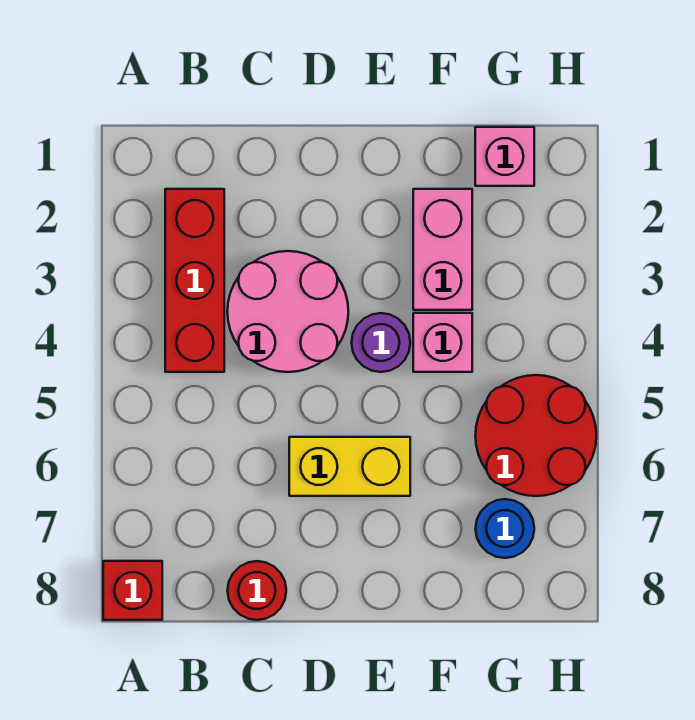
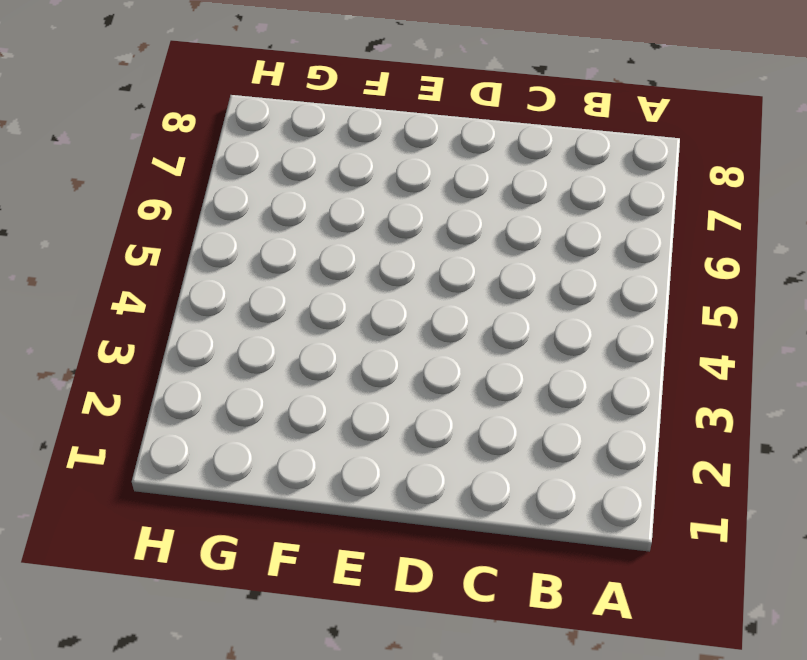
none -> red 1x1 brick [103,561,162,620]
none -> red 1x3 brick [165,189,224,372]

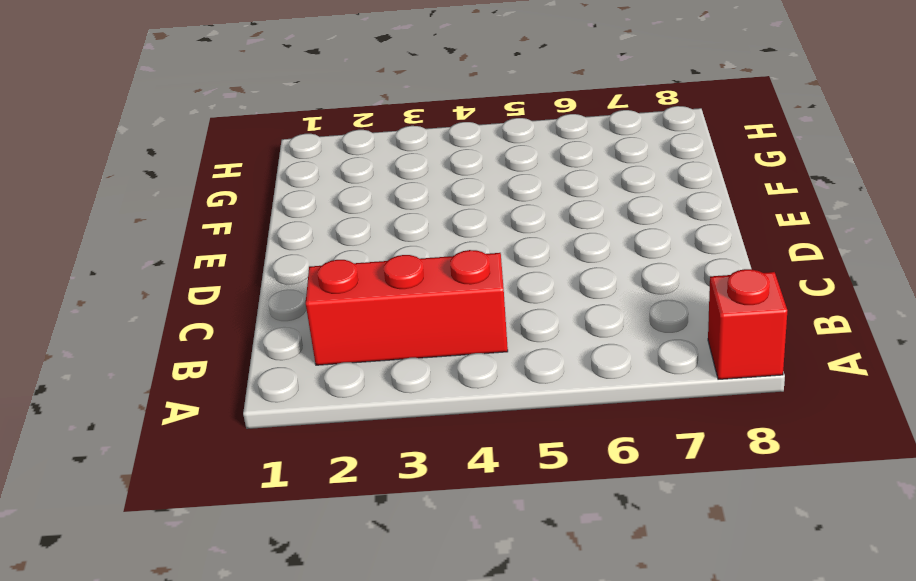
none -> pink 2x2 round brick [227,251,348,372]
none -> red 1x1 round brick [227,561,286,620]

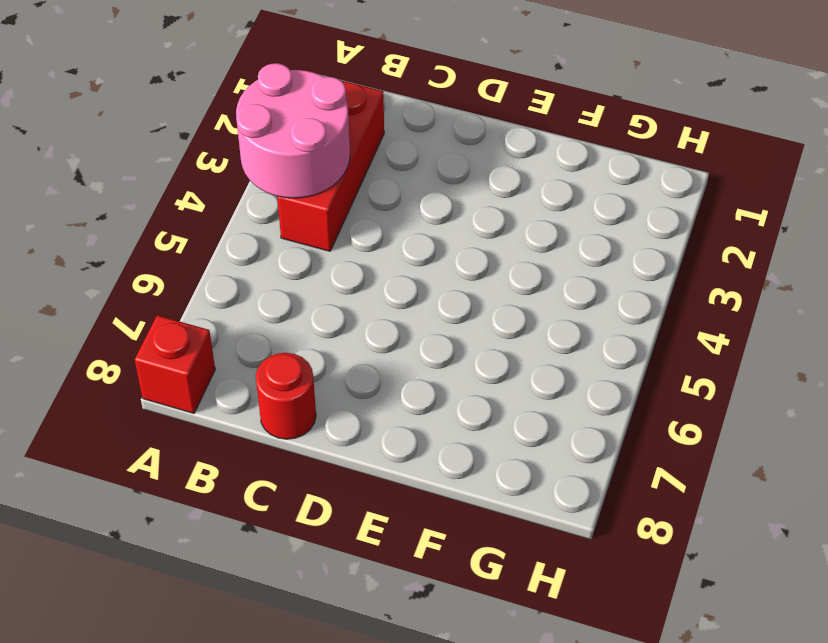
pink 2x2 round brick [236,63,350,198] -> pink 2x2 round brick moved to [227,251,348,372]
none -> yellow 1x2 brick [289,437,410,496]
none -> purple 1x1 round brick [351,313,410,372]

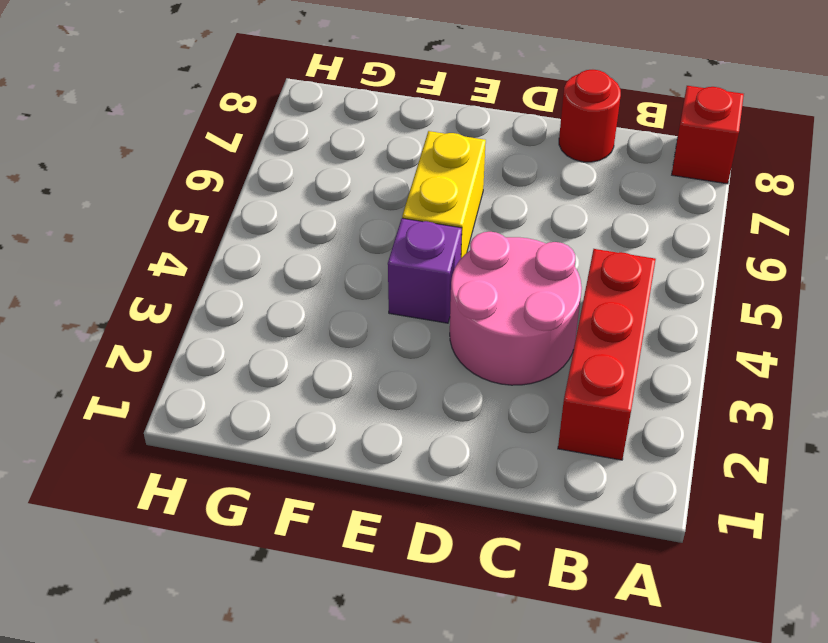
purple 1x1 brick [388,218,462,323] -> purple 1x1 round brick [351,313,410,372]
yellow 1x2 brick [402,131,486,258] -> yellow 1x2 brick turned to [289,437,410,496]
none -> pink 1x2 brick [413,189,472,310]
none -> pink 1x1 brick [413,313,472,372]

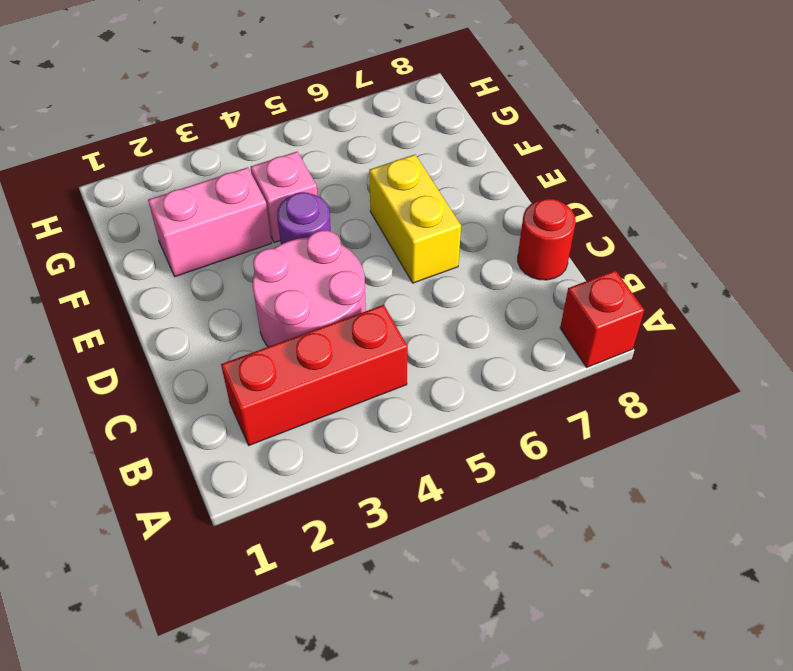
none -> pink 1x1 brick [475,127,534,186]
none -> red 2x2 round brick [475,375,596,496]

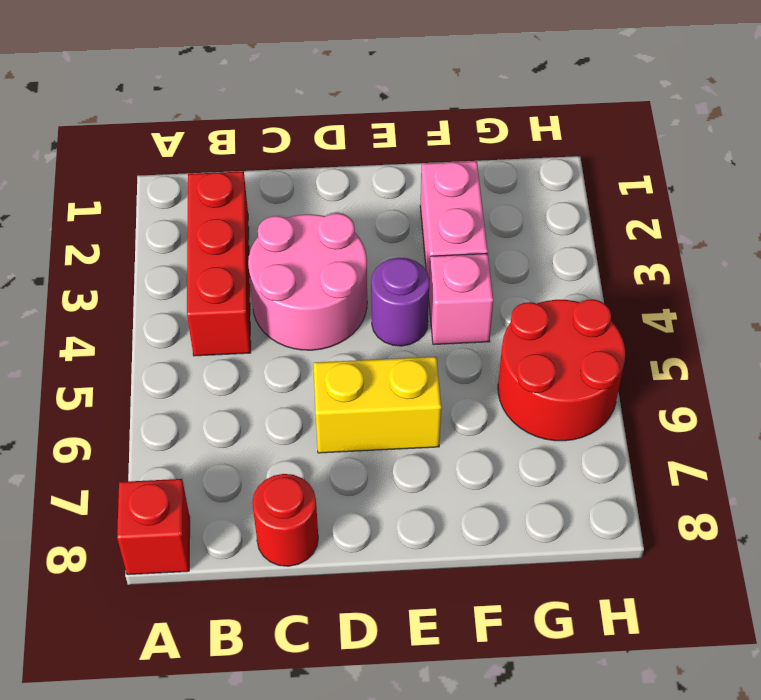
none -> pink 1x1 brick [475,127,534,186]
none -> blue 1x1 round brick [475,499,534,558]

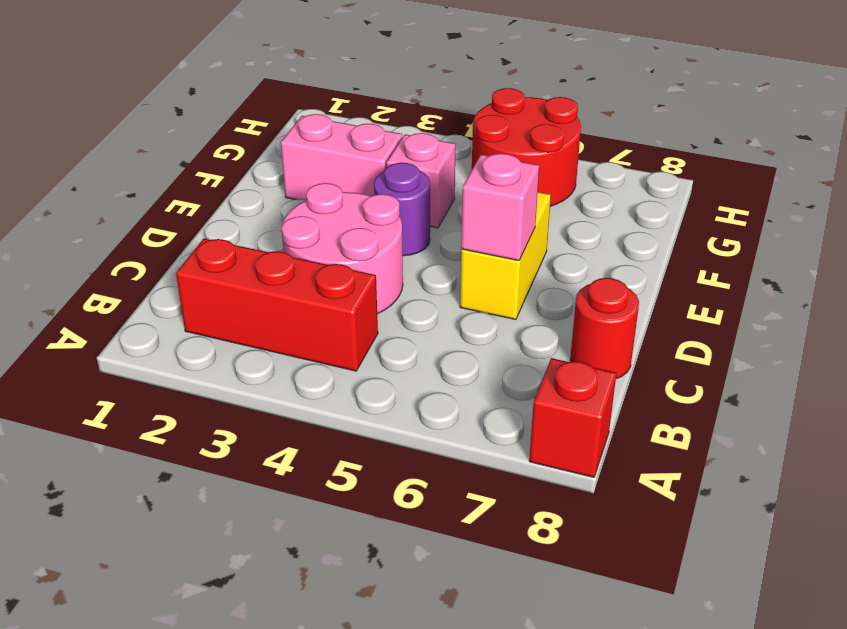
pink 1x1 brick [461,153,539,261] -> pink 1x1 brick moved to [475,127,534,186]
none -> blue 1x1 round brick [475,499,534,558]

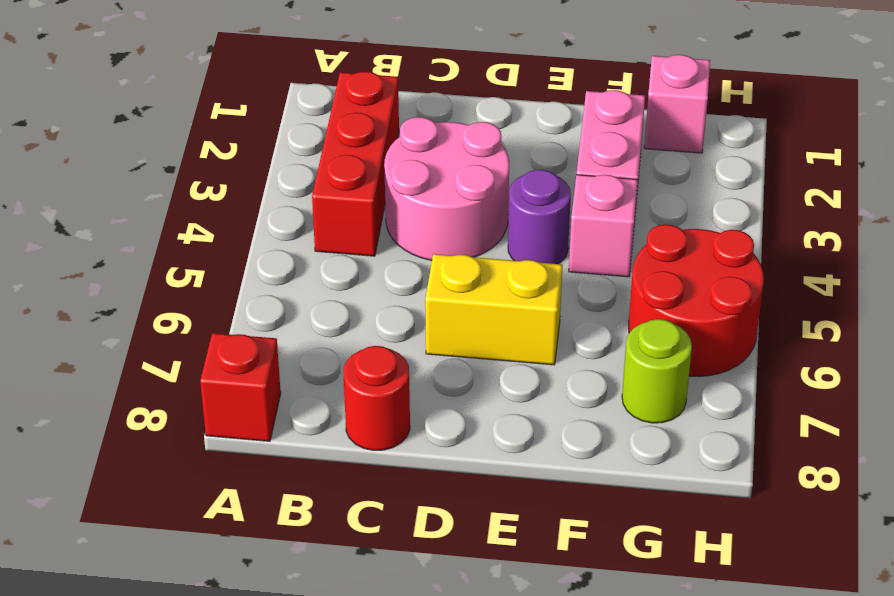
lime 1x1 round brick [622,319,692,423] -> blue 1x1 round brick [475,499,534,558]

